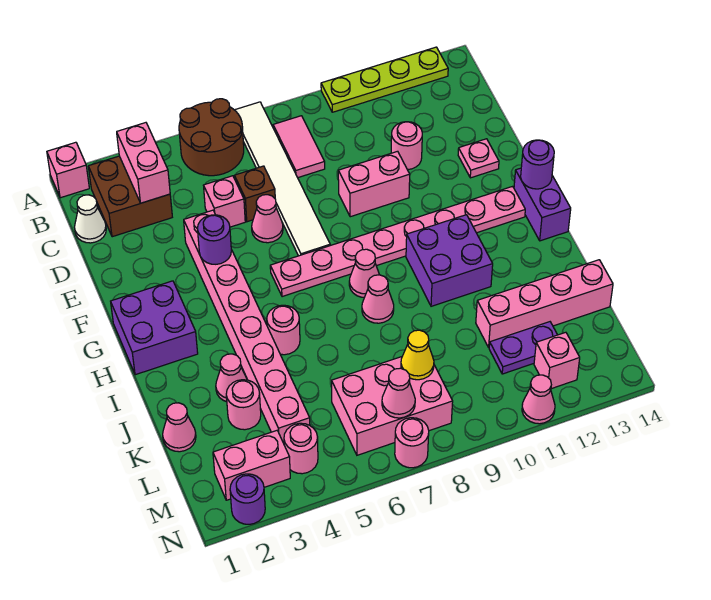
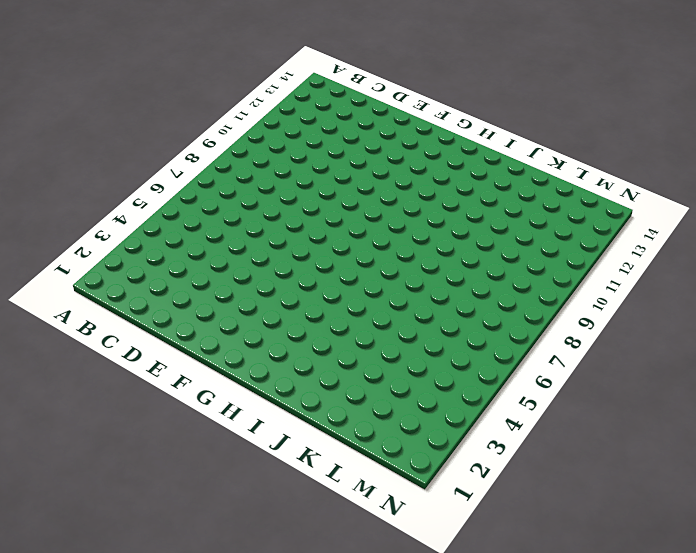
none -> pink 1x1 brick [47,142,89,198]
none -> brown 2x2 round brick [179,99,244,176]
none -> white 1x6 tile [235,102,330,256]
none -> lime 1x4 plate [321,47,448,112]

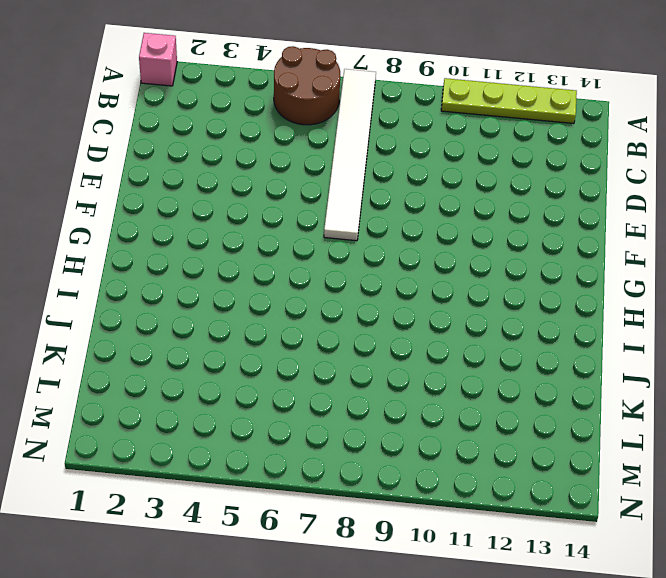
none -> brown 2x2 brick [88,156,172,237]
none -> pink 1x2 tile [273,116,325,178]
none -> white 1x1 cone [74,195,106,243]
none -> pink 1x1 brick [204,176,245,227]

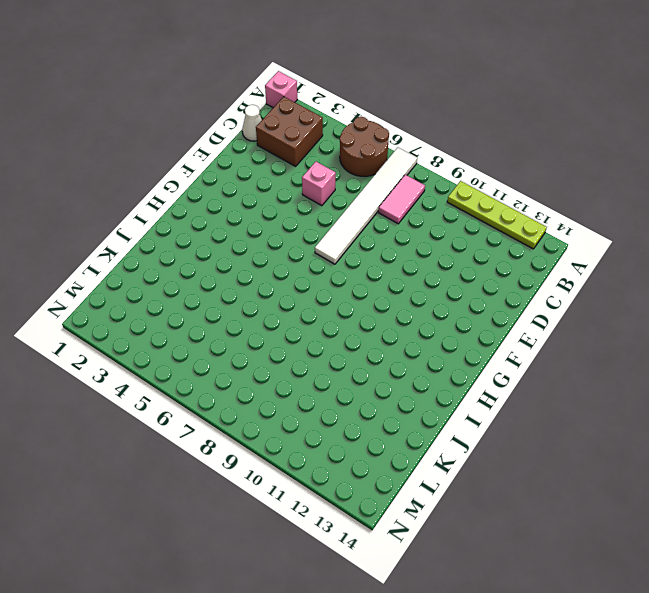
none -> brown 1x1 brick [234,166,275,222]
none -> pink 1x1 round brick [391,122,422,170]
none -> pink 1x8 brick [184,210,310,443]
none -> pink 1x1 cone [252,195,283,243]

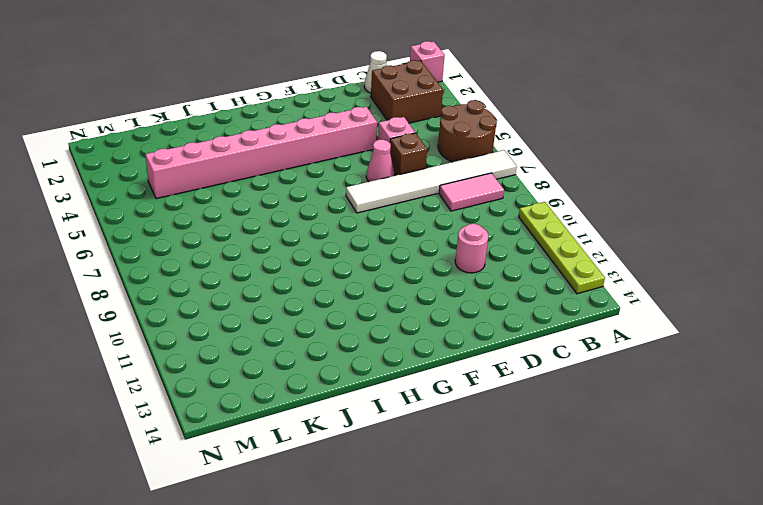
none -> pink 1x2 brick [338,151,410,217]
none -> pink 1x1 plate [458,139,499,178]
none -> purple 2x2 brick [111,281,198,375]
none -> pink 1x8 plate [270,186,525,297]

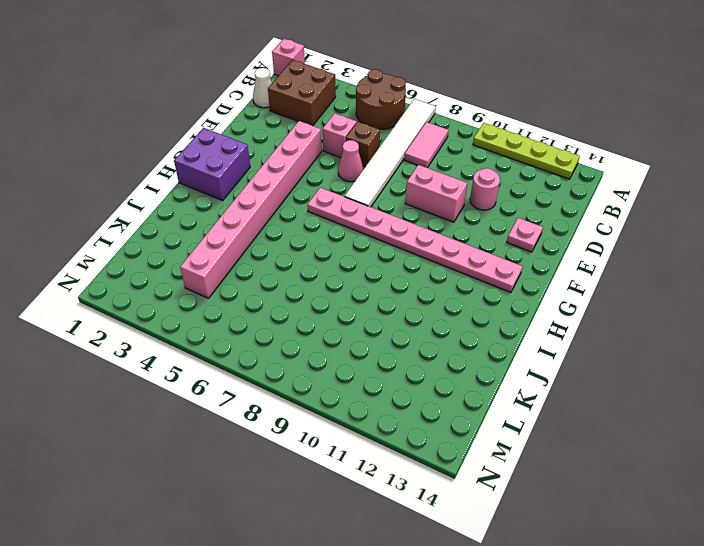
none -> purple 1x2 brick [514,168,571,241]
none -> pink 1x1 cone [349,249,379,298]
none -> purple 2x2 brick [406,215,493,306]
none -> pink 1x1 round brick [267,305,300,355]

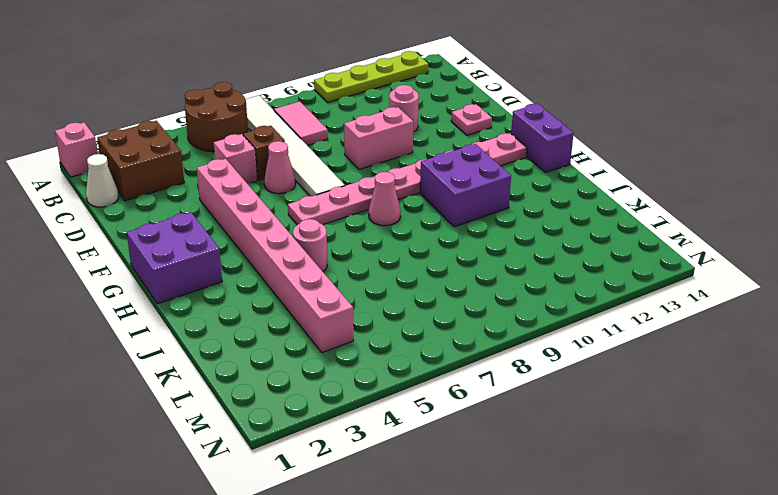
none -> pink 1x1 cone [362,275,394,323]
none -> pink 1x1 cone [216,354,247,402]
none -> pink 1x1 cone [163,403,196,452]
none -> pink 1x1 round brick [226,380,261,430]

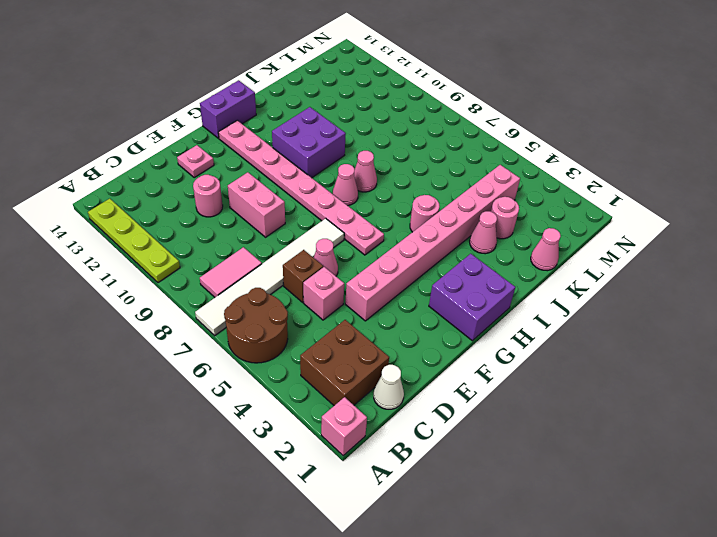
none -> pink 1x4 brick [476,260,613,347]
none -> pink 2x3 brick [332,357,453,455]
none -> purple 1x2 plate [489,322,557,374]
none -> pink 1x2 brick [213,431,290,500]

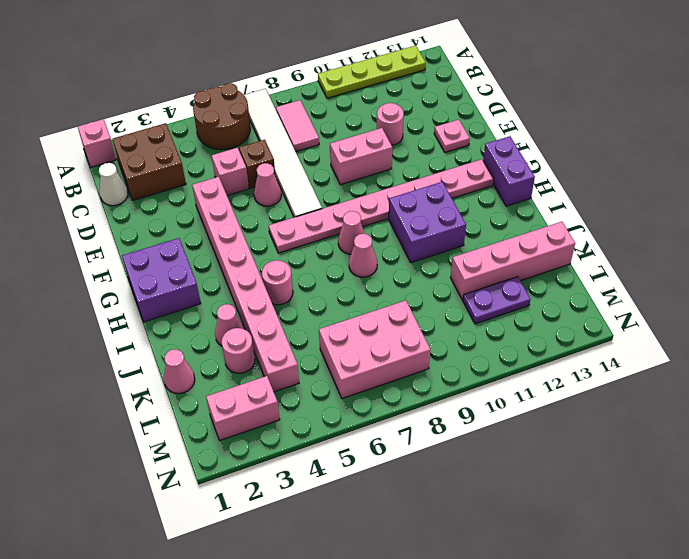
none -> pink 1x1 round brick [284,423,318,474]
none -> pink 1x1 brick [534,332,580,389]
none -> purple 1x1 round brick [230,474,265,524]
none -> pink 1x1 round brick [395,418,429,468]

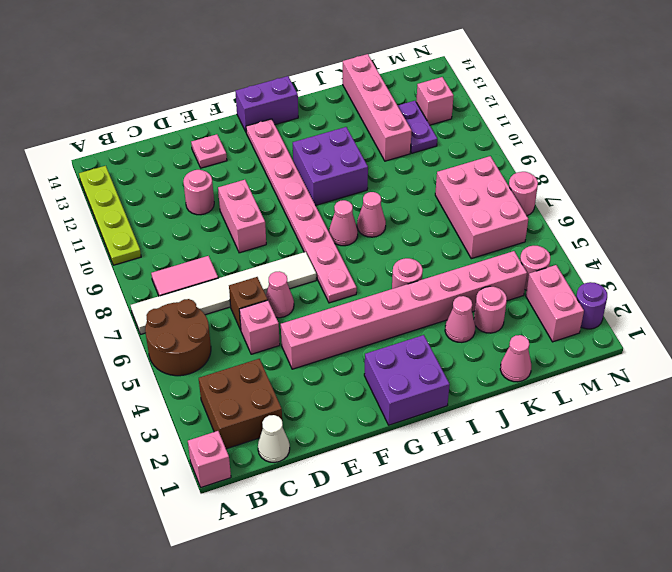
none -> pink 1x1 cone [522,375,555,424]
none -> pink 1x2 brick [117,123,170,203]
none -> purple 1x1 round brick [198,215,231,264]
none -> purple 1x1 round brick [521,140,554,189]

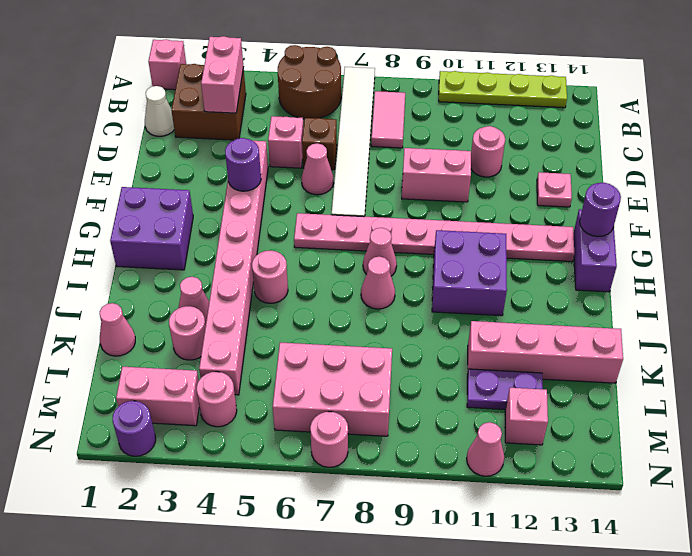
none -> yellow 1x1 cone [401,330,434,380]
none -> pink 1x1 cone [382,368,415,418]

